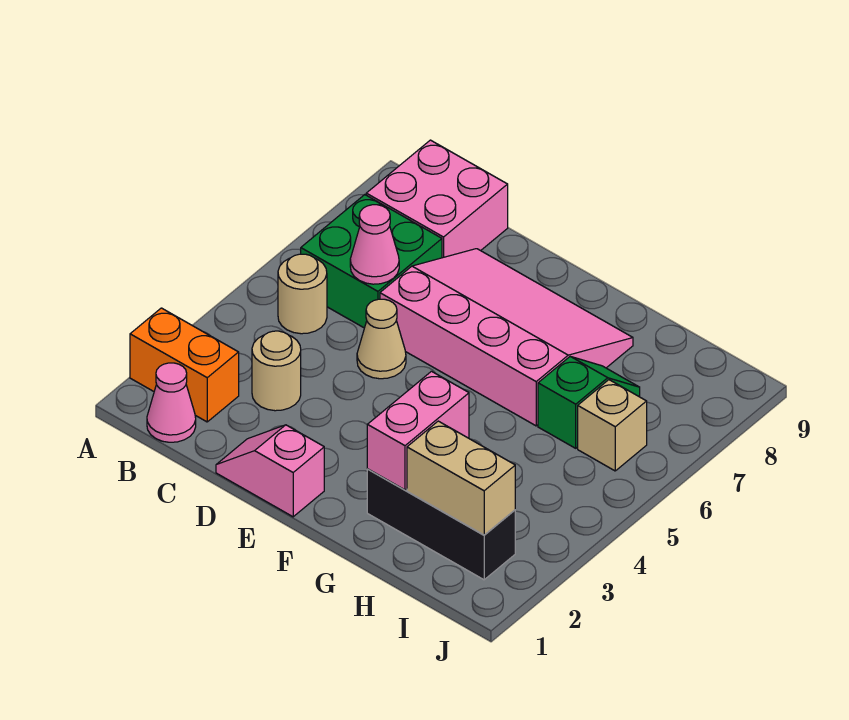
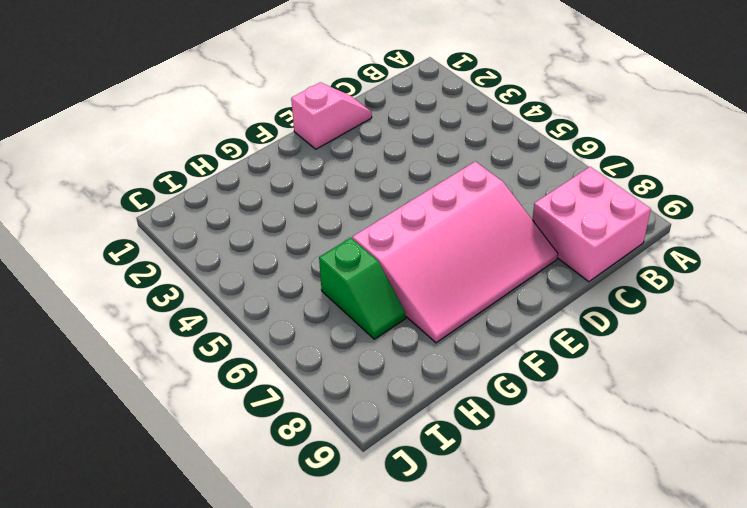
none -> orange 1x2 brick [130,308,239,422]
none -> pink 1x1 cone [147,363,196,442]
none -> tan 1x1 round brick [278,254,327,334]

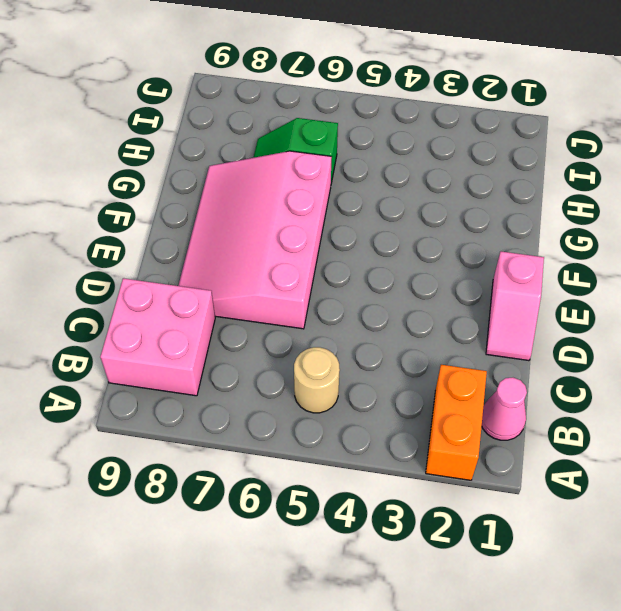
none -> green 2x2 brick [301,195,442,328]
none -> tan 1x1 round brick [252,331,301,411]
none -> tan 1x1 cone [357,299,406,379]

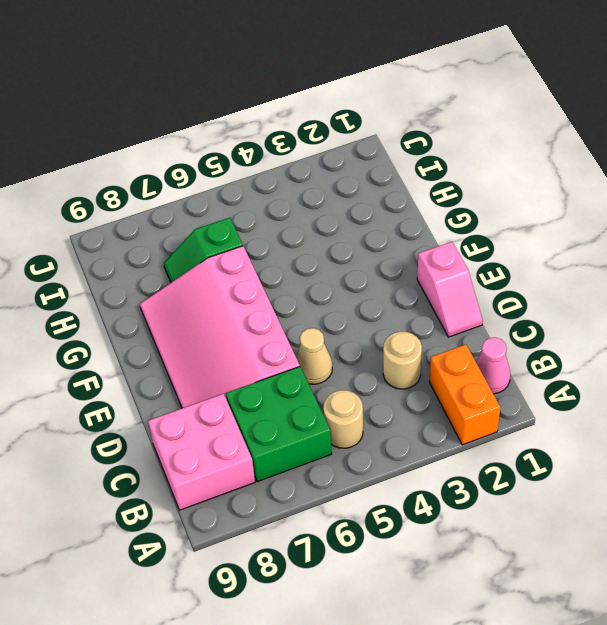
none -> black 1x3 brick [367,469,515,580]
none -> tan 1x1 brick [578,380,647,471]
none -> pink 1x1 cone [350,205,399,284]

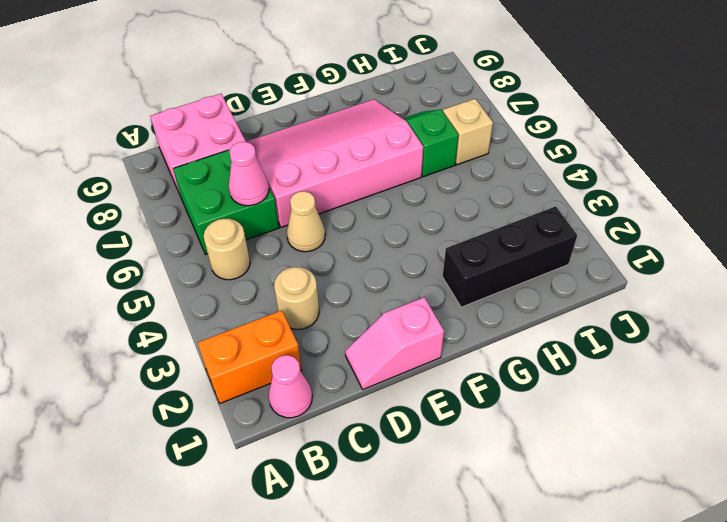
none -> pink 1x2 brick [367,371,469,490]
none -> tan 1x2 brick [407,421,515,535]

